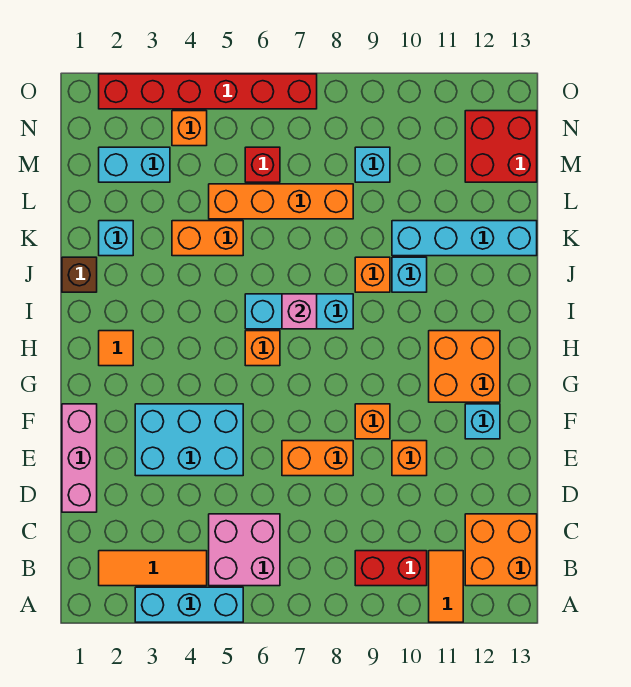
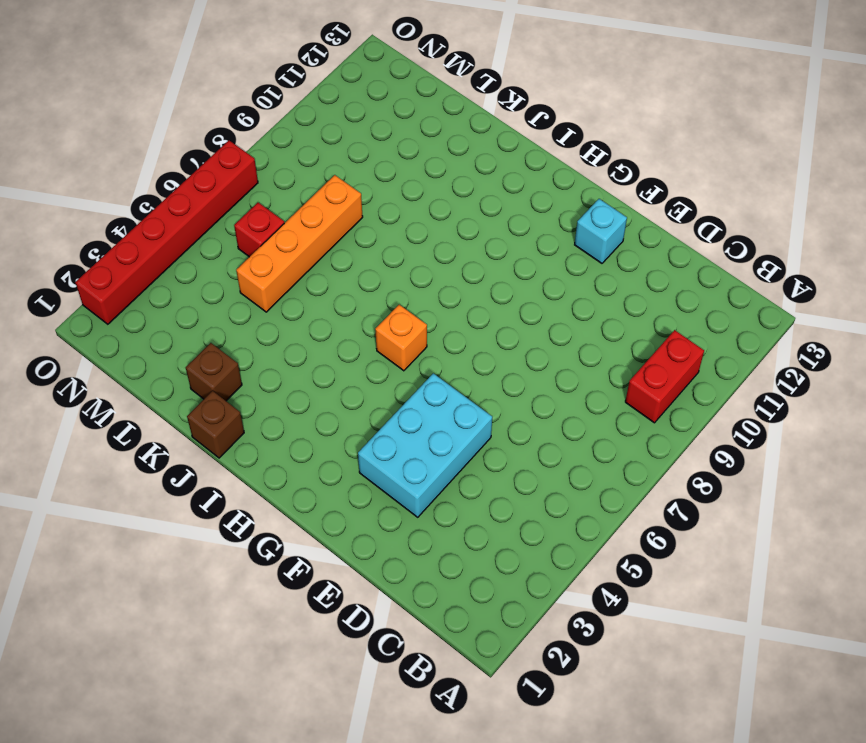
brown 1x1 brick [186,343,242,401] -> cyan 1x1 brick [99,221,133,256]
none -> cyan 1x3 brick [135,587,243,622]
none -> orange 1x2 tile [429,551,463,622]
none -> orange 1x3 tile [99,551,207,586]
none -> pink 2x2 brick [209,514,280,586]

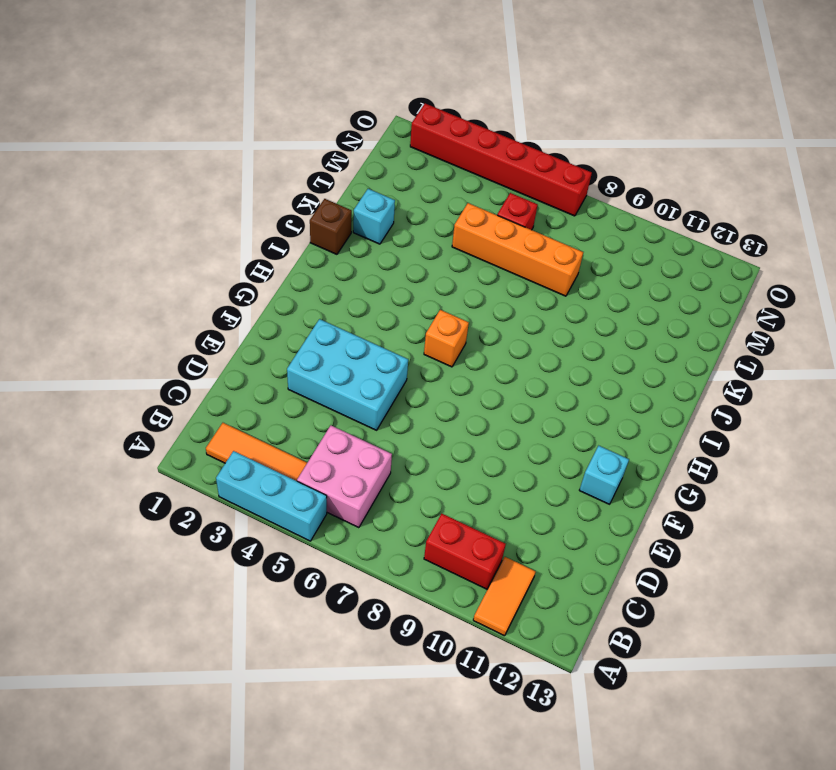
none -> orange 2x2 brick [465,514,537,586]
none -> pink 1x3 brick [62,404,97,512]
none -> orange 1x2 brick [282,441,353,476]
none -> orange 1x1 brick [392,441,427,476]

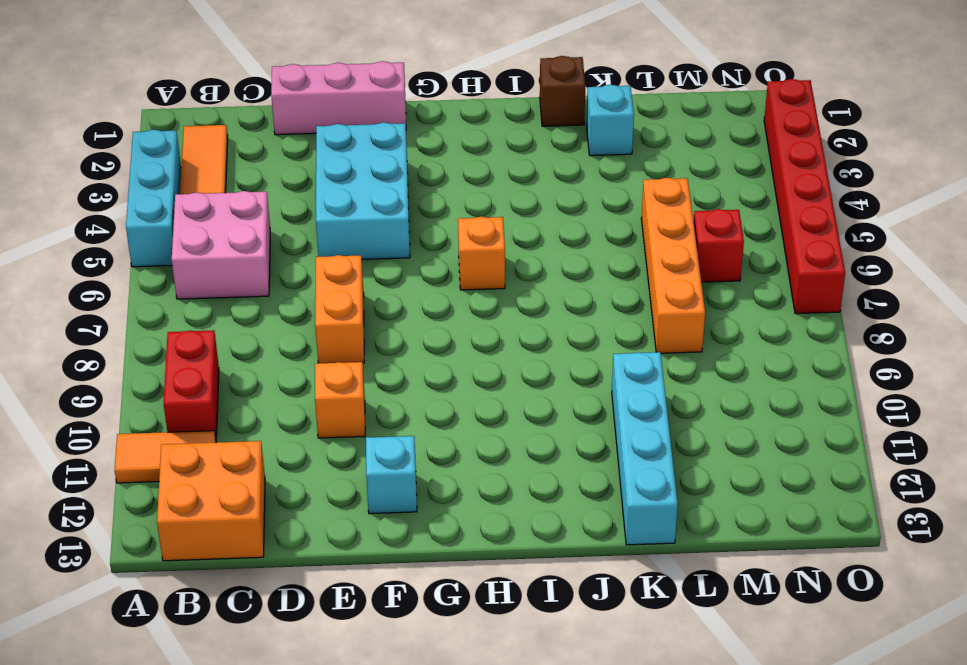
none -> orange 1x1 brick [355,404,390,439]
none -> orange 2x2 brick [429,331,500,402]
none -> orange 1x1 tile [99,331,133,366]
none -> cyan 1x3 brick [245,294,353,329]

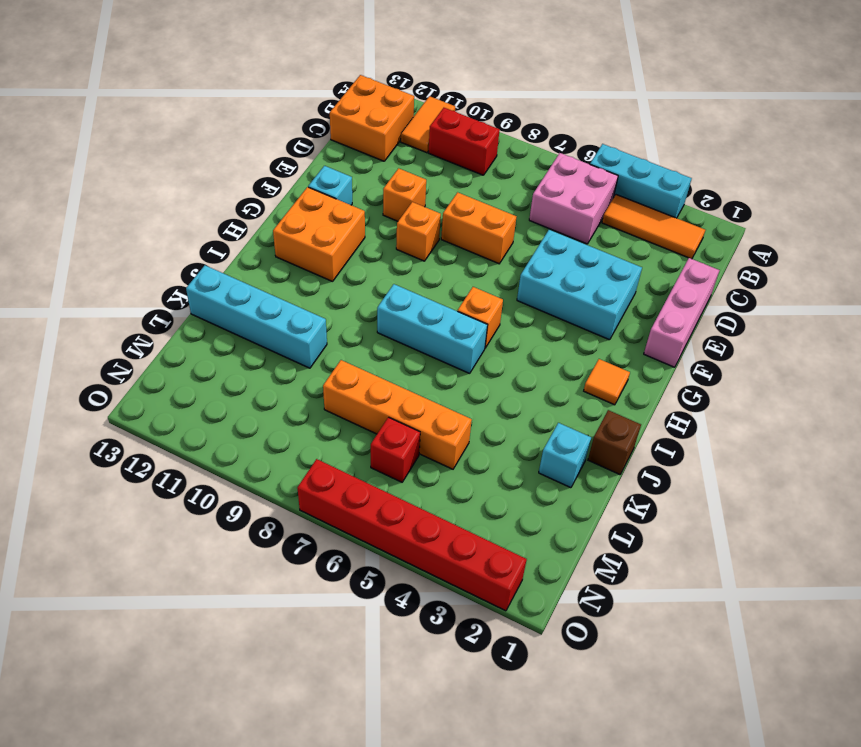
none -> orange 1x1 brick [355,257,390,292]
none -> cyan 1x1 brick [392,257,427,292]
none -> orange 1x2 brick [172,221,243,256]
none -> cyan 1x2 brick [99,147,170,182]

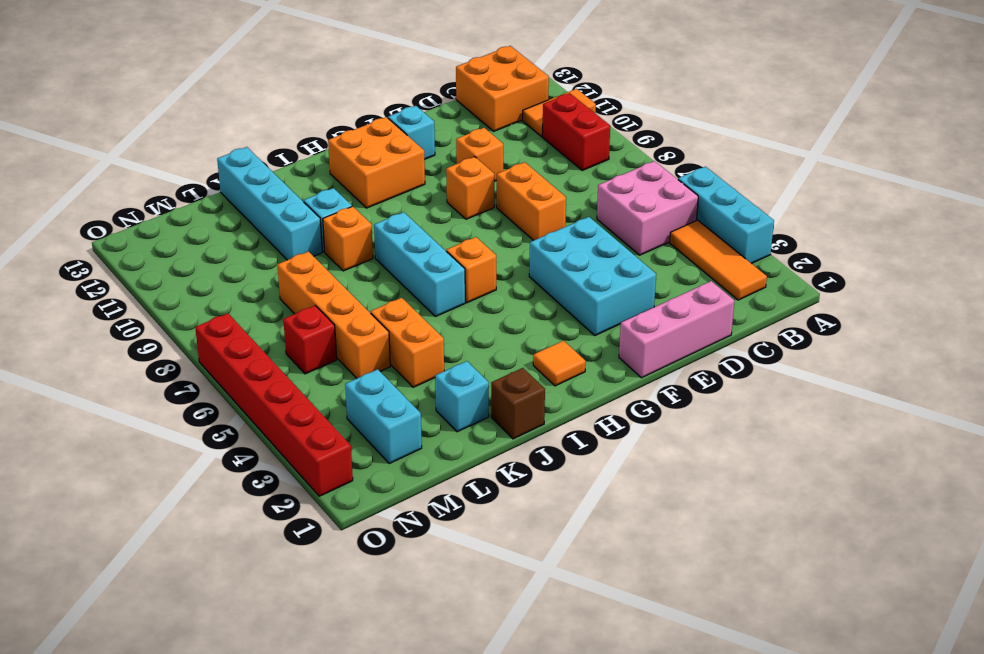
none -> cyan 1x1 brick [355,147,390,182]
none -> red 2x2 brick [465,111,537,182]
none -> orange 1x1 brick [172,111,207,146]
none -> pink 1x1 brick [282,294,317,329]

